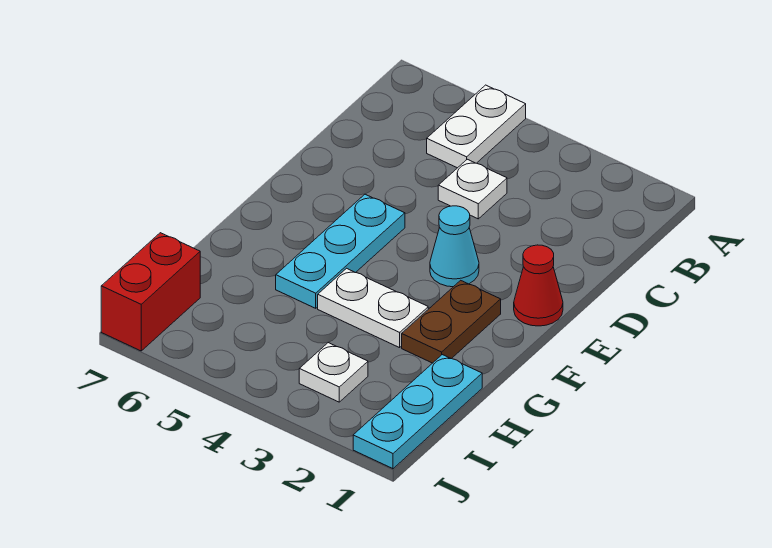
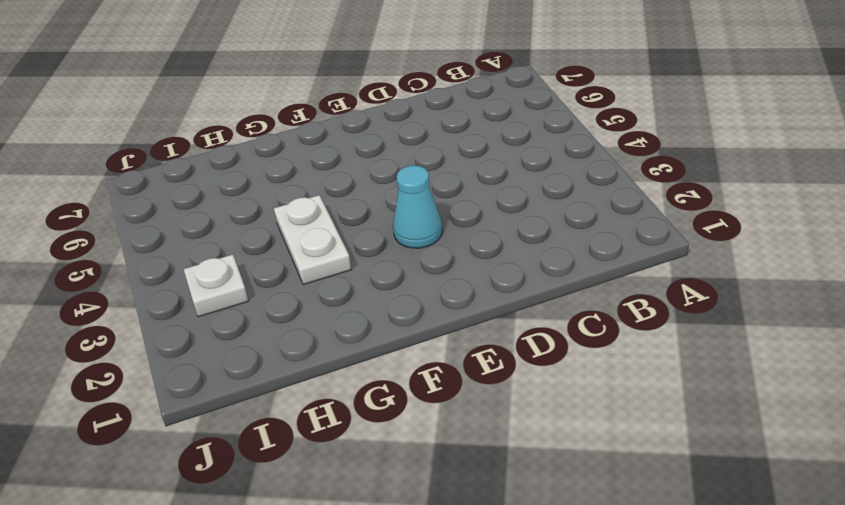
none -> white 1x2 plate [427,85,526,168]
none -> white 1x1 plate [438,159,507,219]

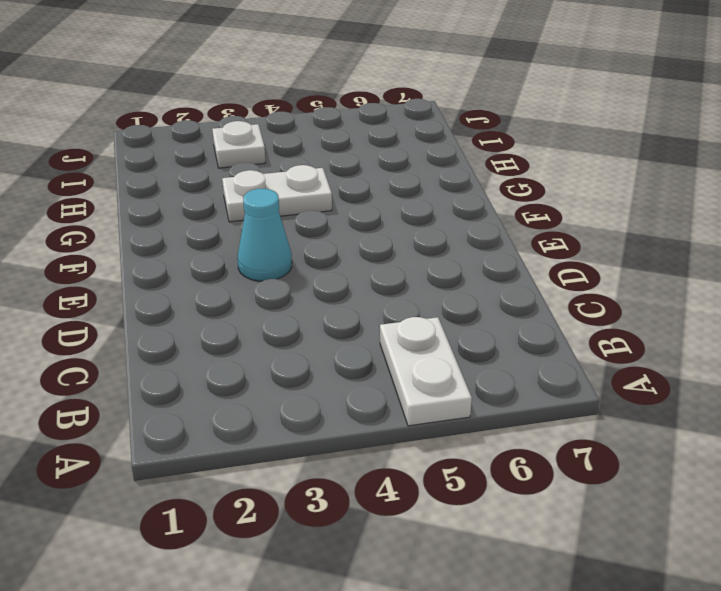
none -> white 1x1 plate [438,159,507,219]
none -> red 1x1 cone [514,245,563,326]

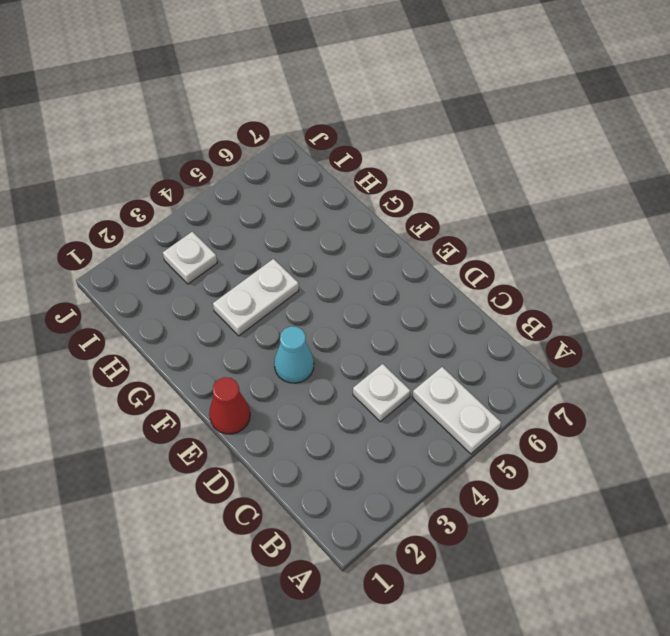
none -> cyan 1x3 plate [276,194,405,308]
none -> brown 1x2 plate [402,280,501,363]

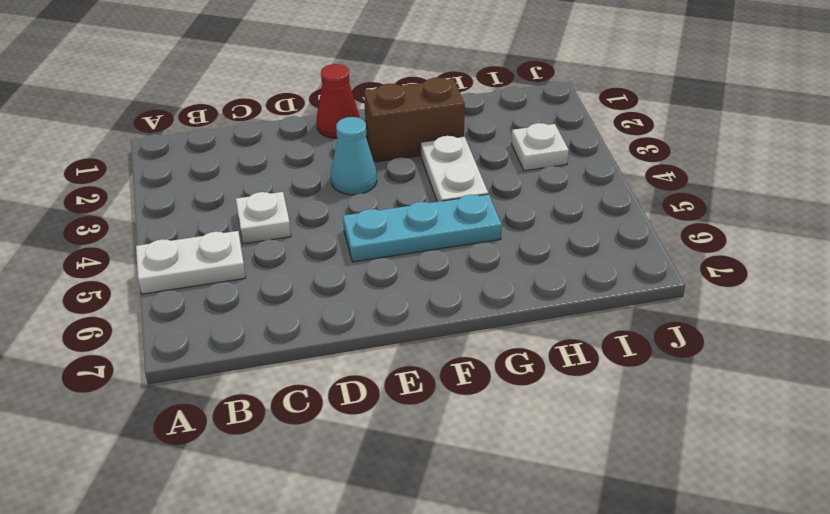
brown 1x2 brick [364,78,465,162] -> brown 1x2 plate [402,280,501,363]
none -> cyan 1x3 plate [353,355,482,469]
none -> red 1x2 brick [101,233,200,351]

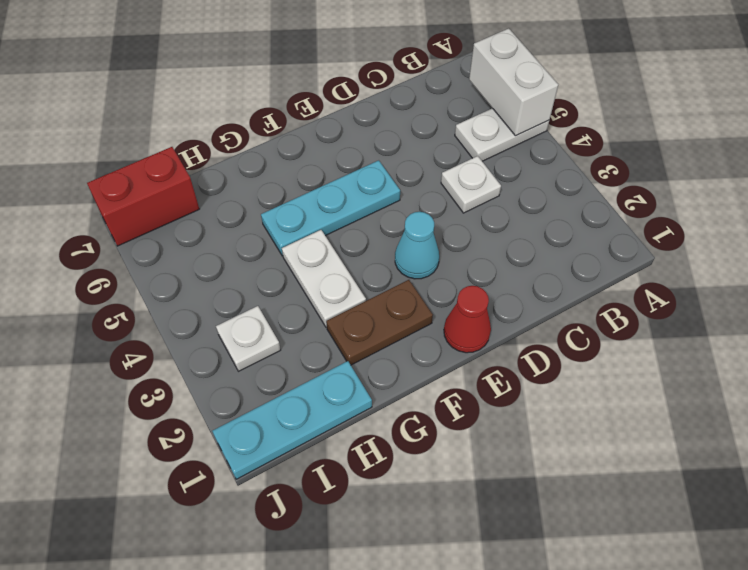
white 1x2 brick [469,28,558,136] -> none

